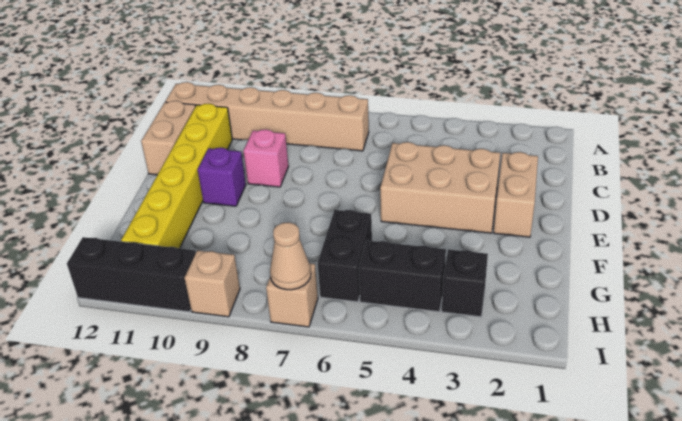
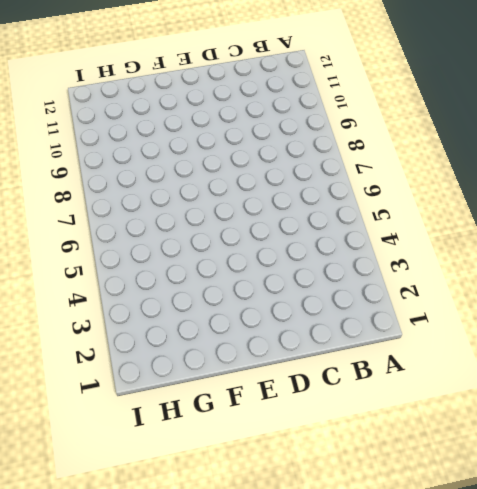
none -> tan 1x6 brick [165,82,369,151]
none -> yellow 1x6 brick [121,104,232,248]
none -> tan 1x2 brick [141,101,196,175]

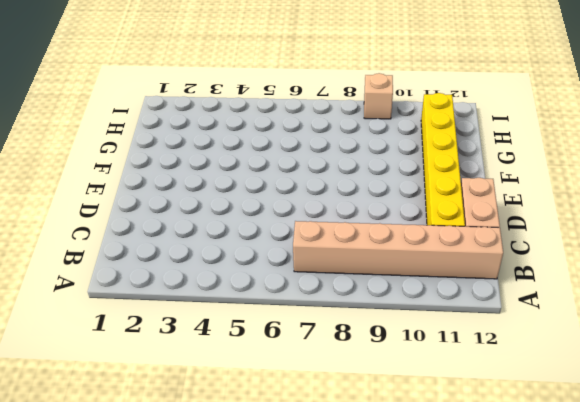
none -> tan 1x2 brick [494,152,538,237]
none -> tan 2x3 brick [380,142,500,233]
none -> pink 1x1 brick [243,129,289,187]

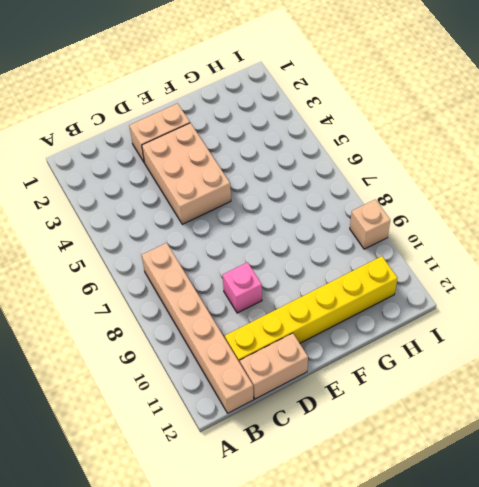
none -> purple 1x1 brick [198,148,246,206]
none -> black 1x2 brick [318,210,372,302]
none -> black 1x1 brick [442,249,488,317]

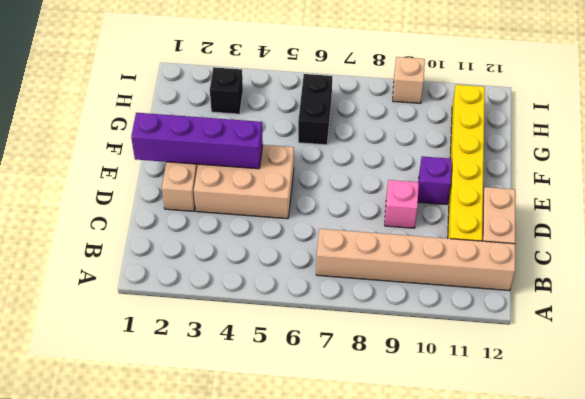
purple 1x4 brick [131,113,263,169] -> none
none -> black 1x2 brick [359,240,446,312]
none -> tan 1x1 brick [266,263,318,327]
none -> black 1x3 brick [67,237,196,312]

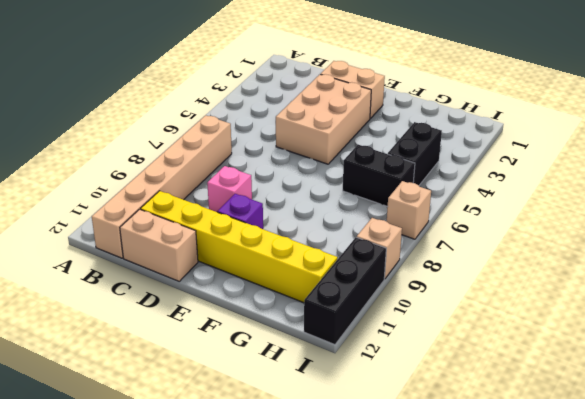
none -> black 1x1 brick [442,249,488,317]
none -> tan 1x1 cone [270,222,311,290]

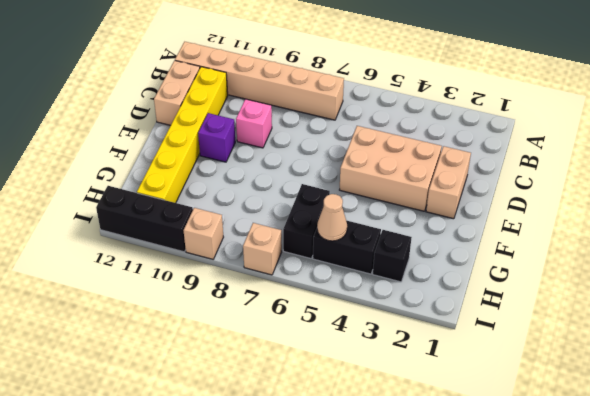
tan 1x1 cone [317,194,347,241] -> tan 1x1 cone moved to [270,222,311,290]

